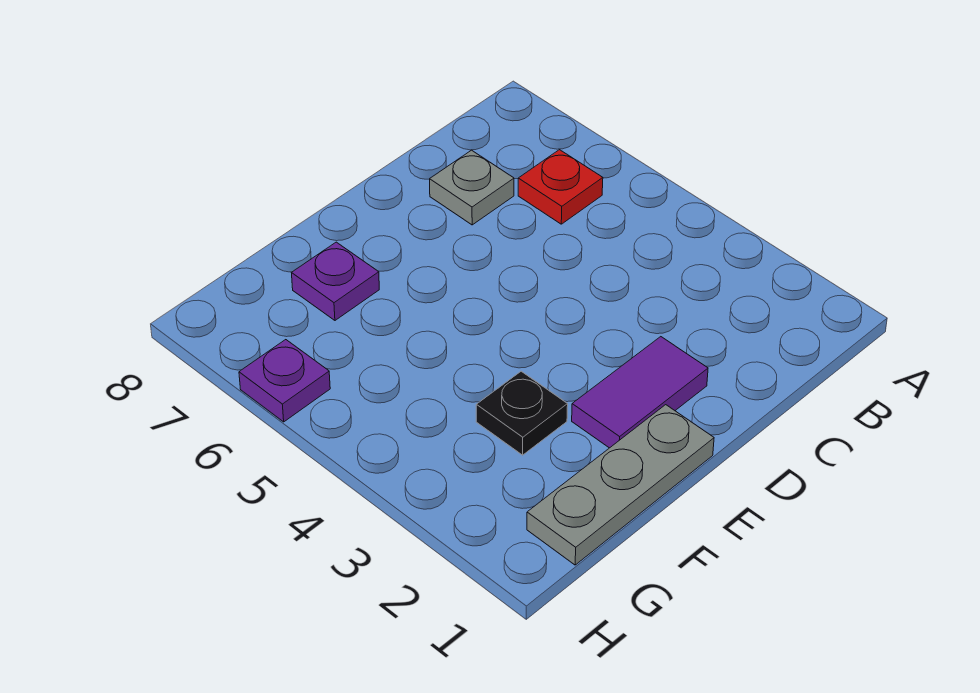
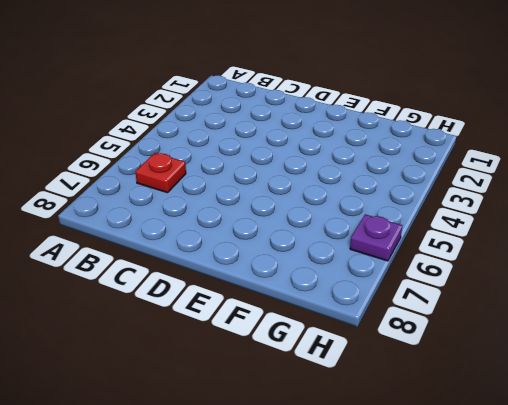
none -> grey 1x1 plate [430,150,514,225]
none -> purple 1x2 tile [572,337,708,448]

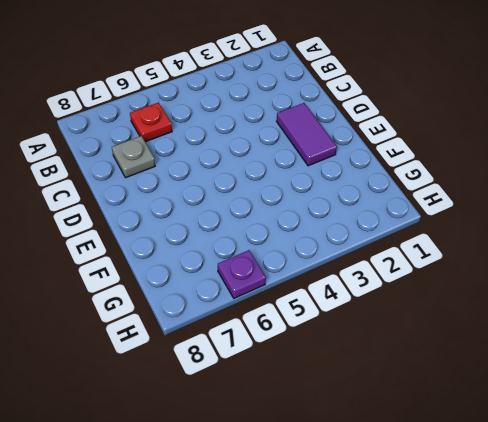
none -> grey 1x3 plate [527,405,714,565]
none -> black 1x1 plate [476,371,568,455]

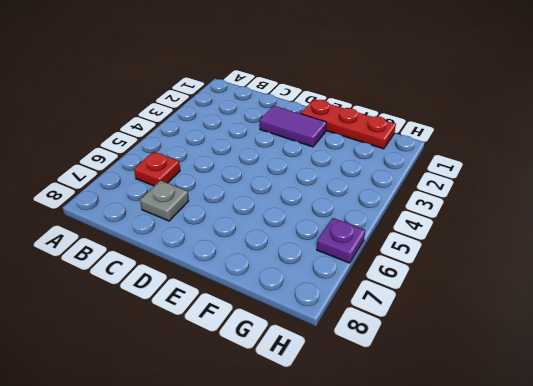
red 1x3 plate [301,99,396,149] -> grey 1x3 plate [527,405,714,565]
none -> black 1x1 plate [476,371,568,455]
none -> purple 1x1 plate [292,242,379,320]

